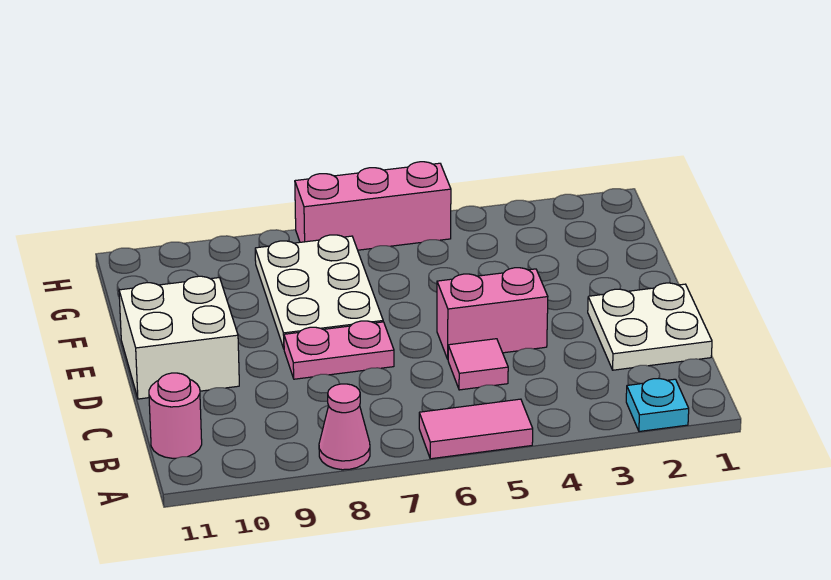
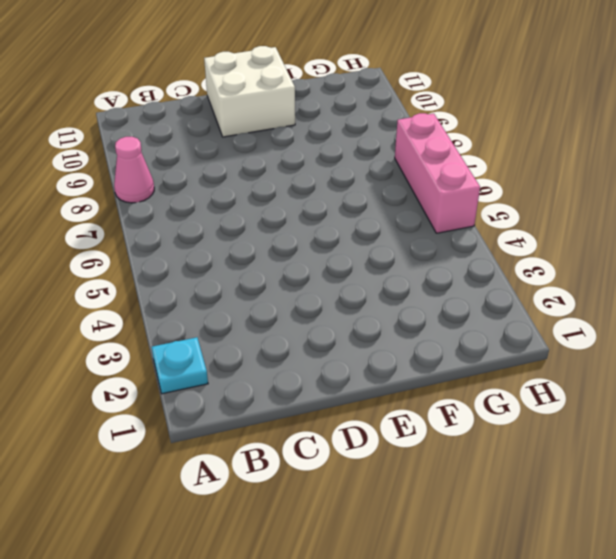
none -> pink 1x2 tile [419,399,533,459]
none -> pink 1x1 round brick [149,373,202,458]

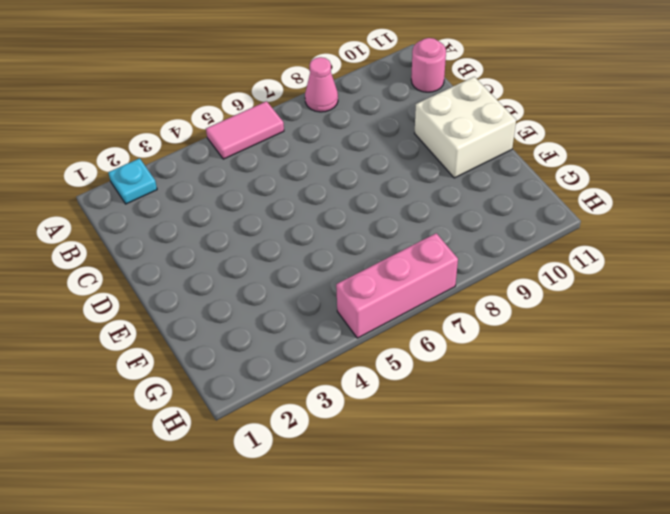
none -> white 2x2 plate [588,283,712,370]
none -> pink 1x1 tile [448,339,508,390]

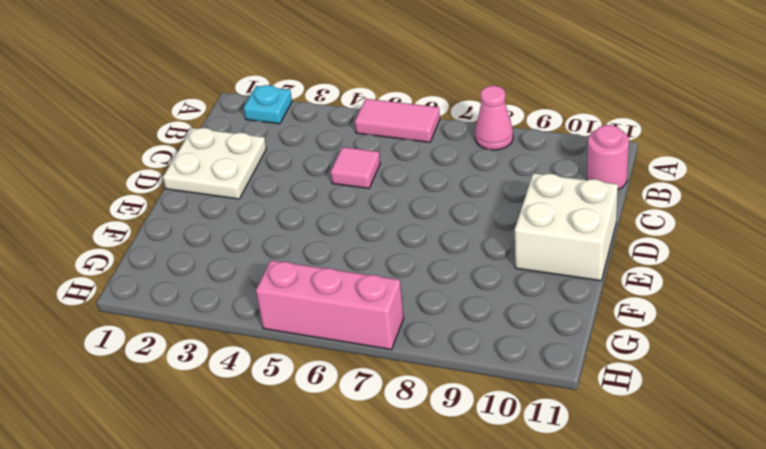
none -> pink 1x2 brick [437,268,548,359]
none -> pink 1x2 plate [284,321,394,379]

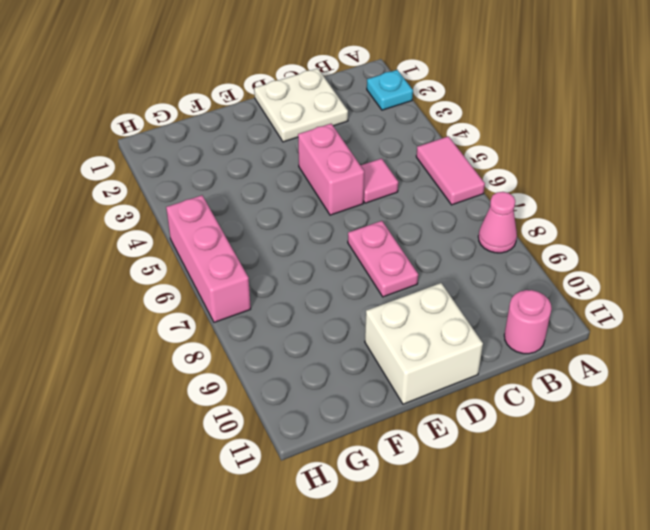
none -> white 2x3 plate [255,235,383,348]

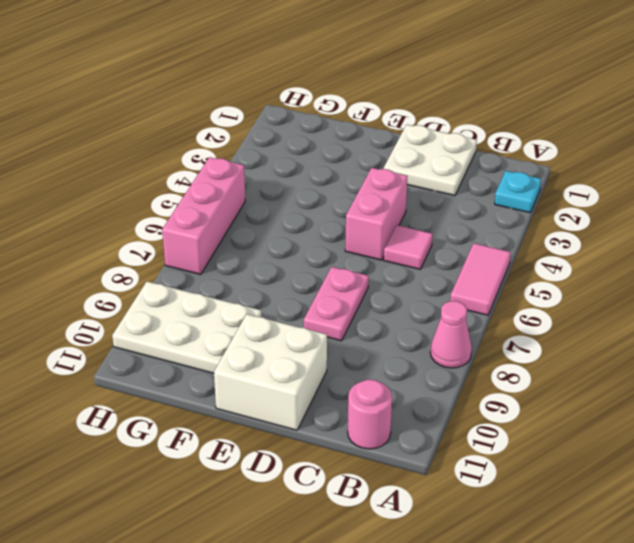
white 2x3 plate [112,282,261,373] -> white 2x3 plate moved to [255,235,383,348]

